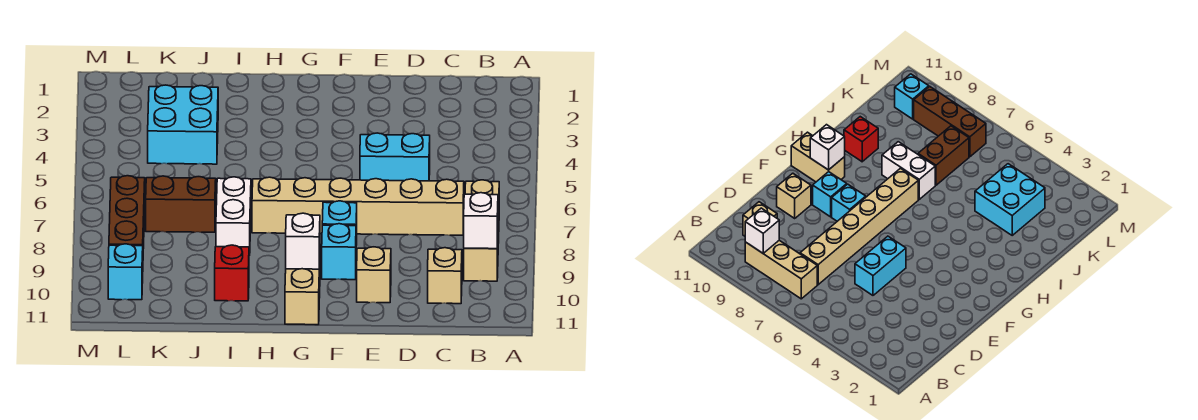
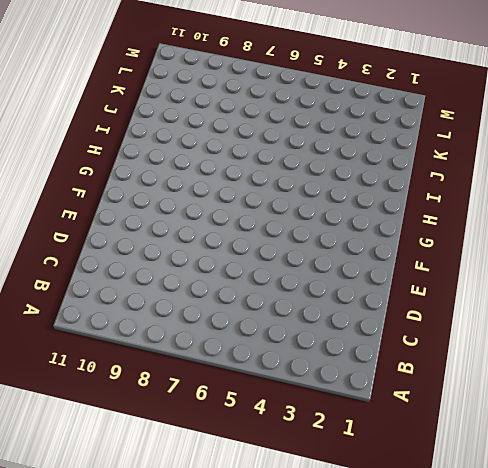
none -> tan 1x3 brick [464,180,499,281]
none -> tan 1x6 brick [252,177,464,235]
none -> tan 1x1 brick [428,248,462,304]

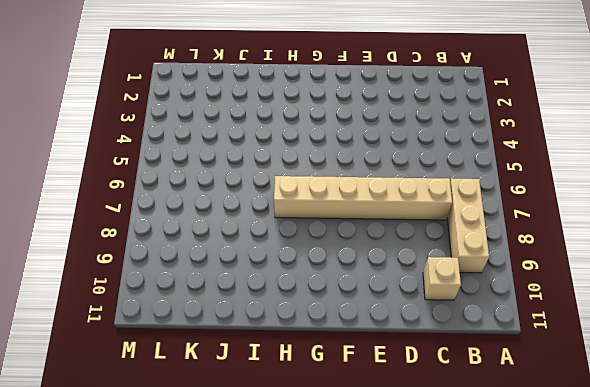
none -> cyan 1x2 brick [360,133,430,181]
none -> tan 1x1 brick [357,247,391,303]
none -> cyan 1x1 brick [322,201,357,245]

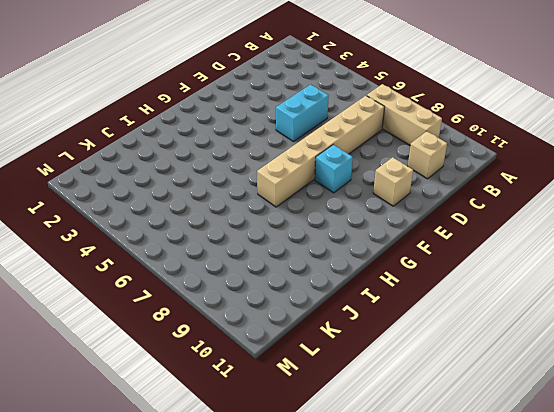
none -> cyan 1x1 brick [322,224,356,280]
none -> tan 1x2 brick [285,265,320,325]
none -> white 1x2 brick [216,177,251,255]

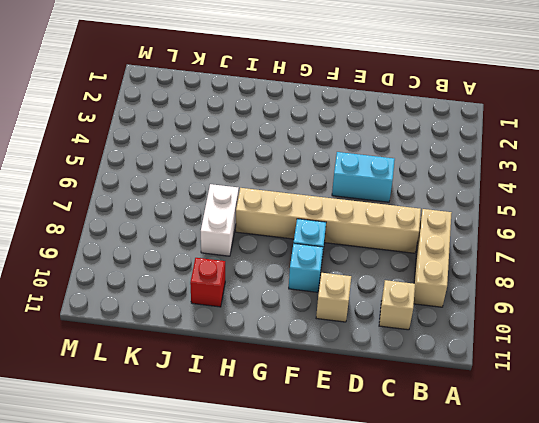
none -> tan 1x2 brick [285,265,320,325]
none -> cyan 2x2 brick [148,85,218,164]
none -> brown 1x2 brick [146,176,216,232]

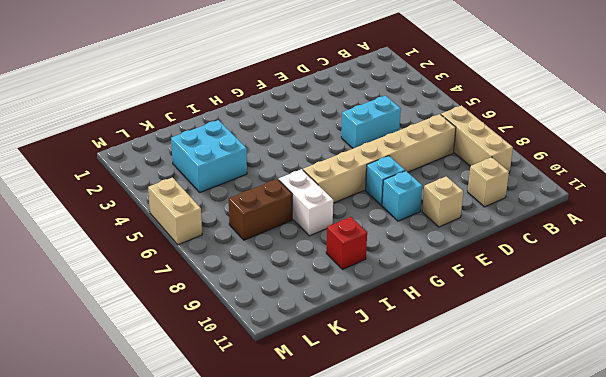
tan 1x2 brick [148,178,202,245] -> tan 1x2 brick moved to [285,265,320,325]
none -> brown 1x3 brick [109,176,145,249]
none -> cyan 1x1 brick [108,244,143,300]
none -> white 1x1 brick [463,193,498,249]

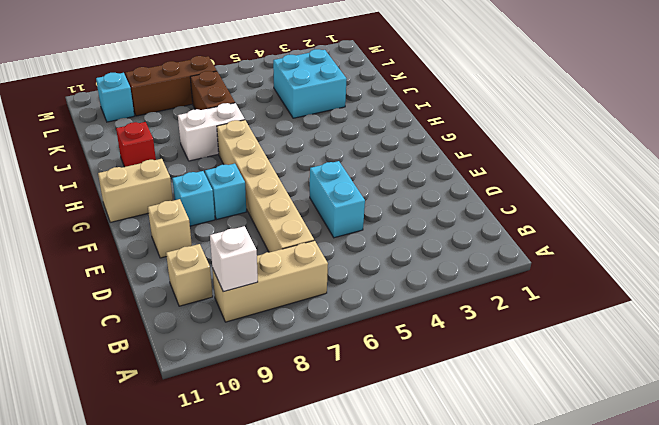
none -> white 1x1 brick [286,213,320,269]

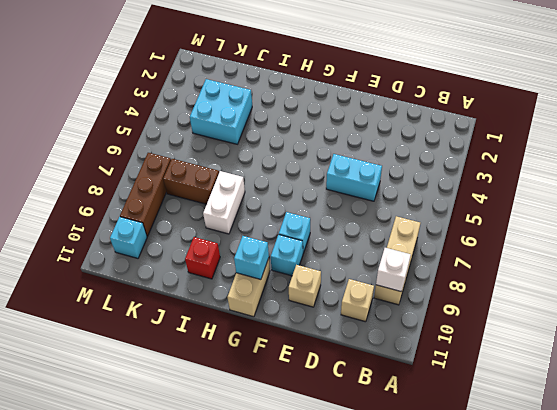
cyan 1x1 brick [234,236,269,279] -> white 1x1 brick [286,213,320,269]
none -> tan 1x6 brick [252,177,464,235]

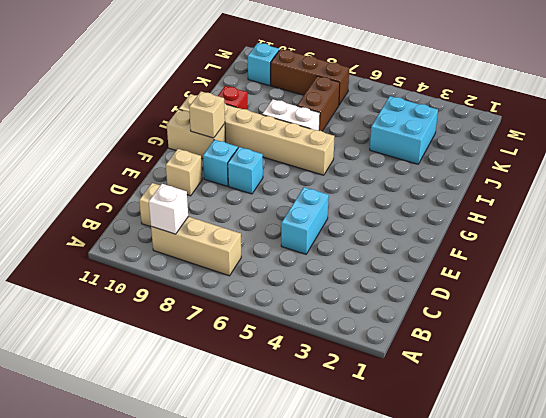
tan 1x1 brick [189,92,225,138] -> white 1x1 brick [286,213,320,269]
tan 1x6 brick [179,94,334,175] -> tan 1x6 brick turned to [252,177,464,235]

